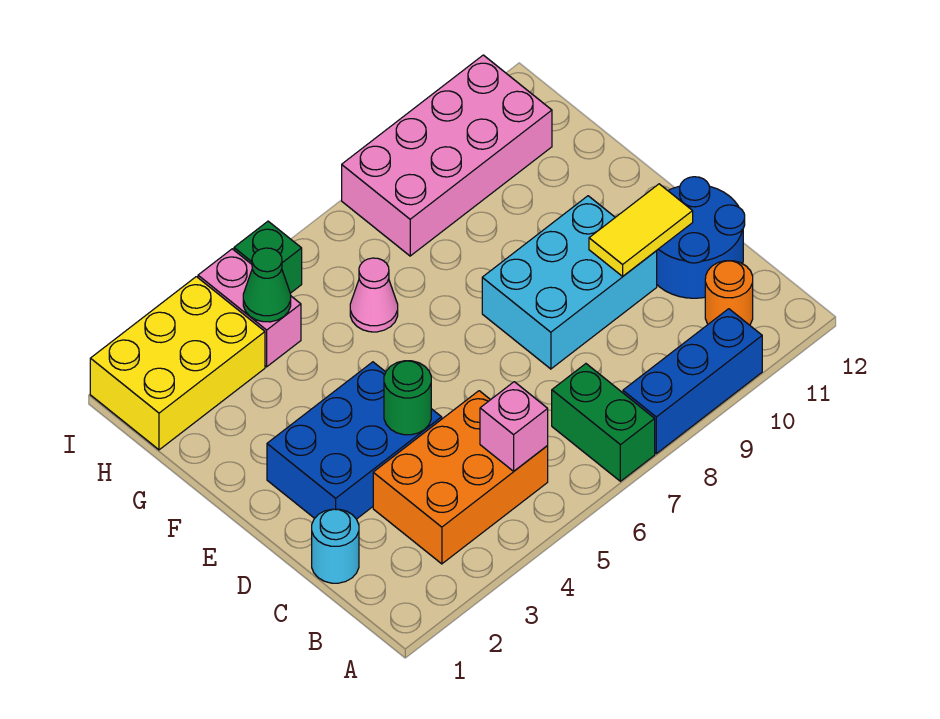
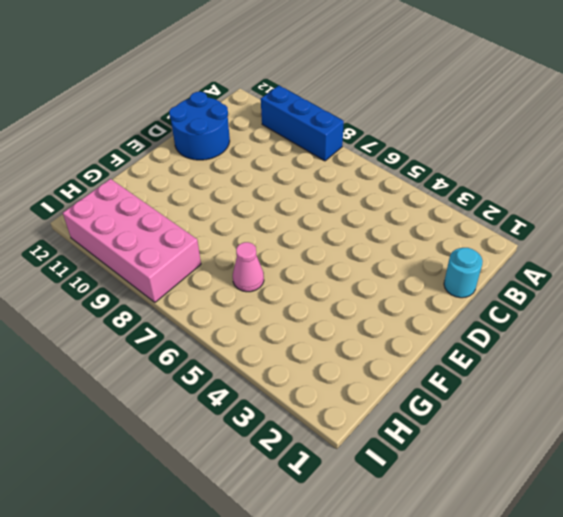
none -> green 1x2 brick [552,364,655,481]
none -> orange 2x3 brick [373,391,548,564]
none -> orange 1x1 round brick [705,261,753,325]

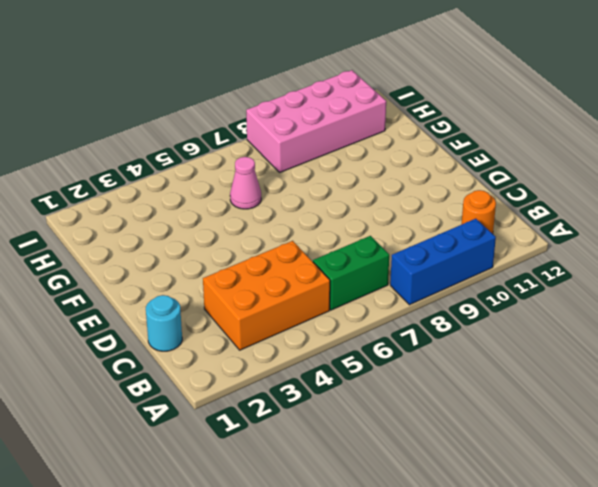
green 1x2 brick [313,236,389,310] -> green 1x2 brick turned to [552,364,655,481]
none -> blue 2x2 round brick [657,177,745,298]
none -> blue 2x3 brick [267,362,442,519]
none -> cyan 2x3 brick [482,196,657,369]

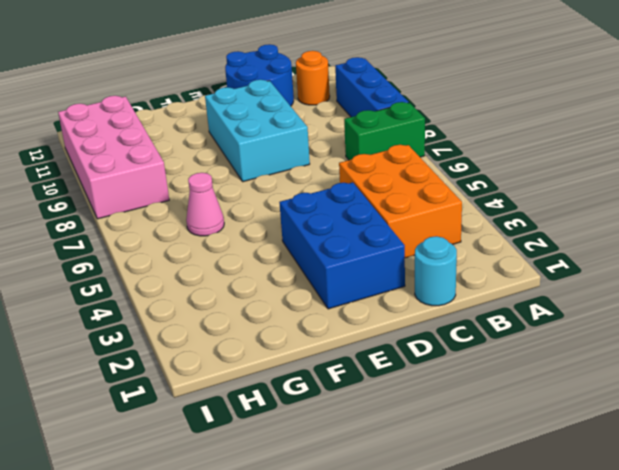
none -> yellow 2x3 brick [90,277,265,450]
none -> pink 1x2 brick [198,249,301,367]
none -> green 1x1 brick [234,221,302,293]

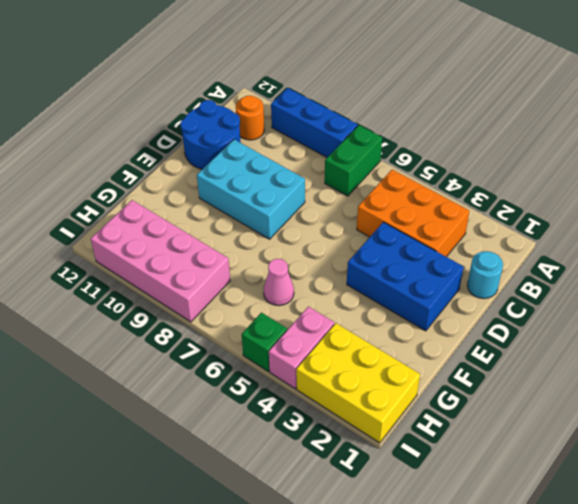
none -> pink 1x1 brick [480,382,548,471]
none -> green 1x1 round brick [384,361,431,435]
none -> yellow 1x2 tile [589,184,693,276]

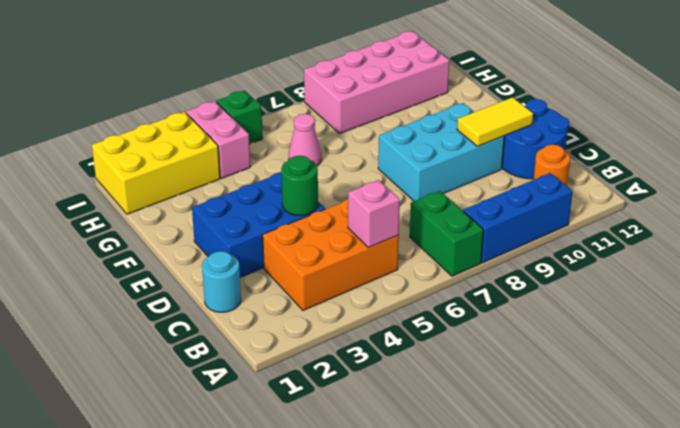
none -> green 1x1 cone [243,248,291,322]

